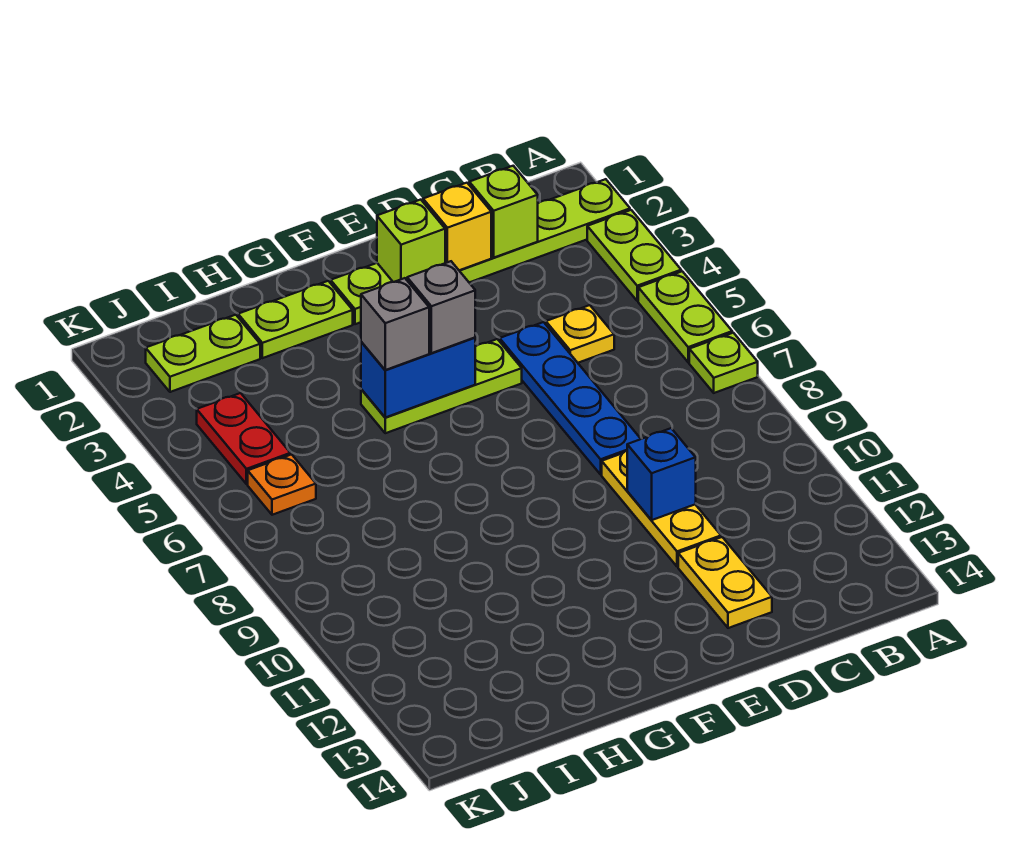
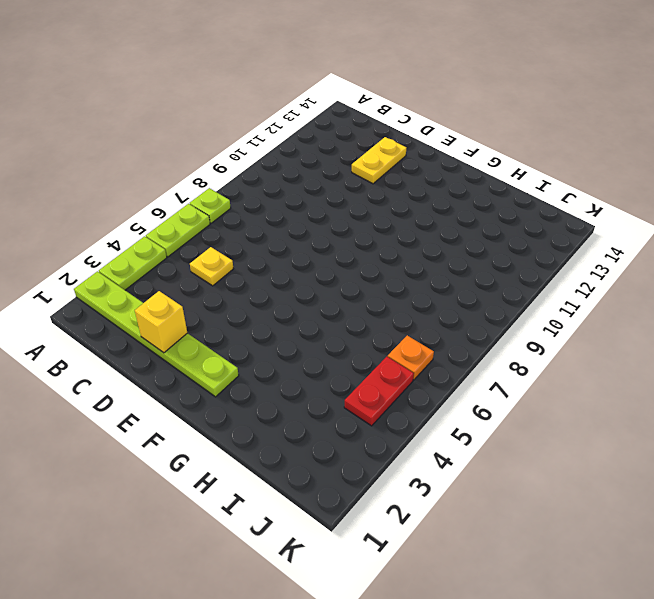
none -> blue 1x4 plate [500,322,641,474]
none -> yellow 1x3 plate [602,451,721,567]
none -> lime 1x3 plate [361,339,522,433]

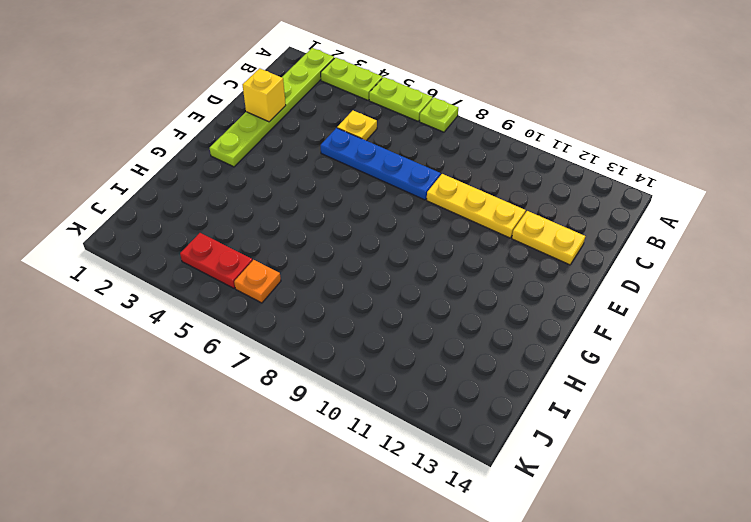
none -> lime 1x3 plate [361,339,522,433]
none -> lime 1x2 plate [238,281,353,358]
none -> lime 1x2 plate [146,315,260,392]

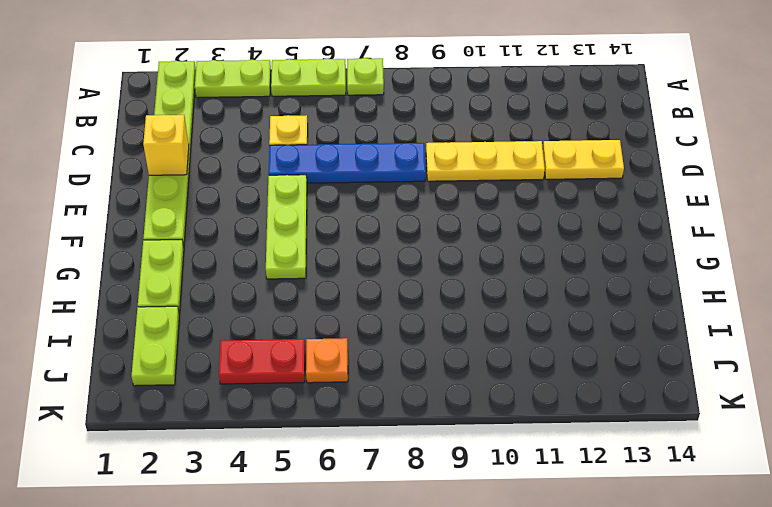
none -> lime 1x1 brick [469,166,538,258]
none -> blue 1x1 brick [627,428,696,520]
none -> lime 1x1 brick [377,200,445,282]

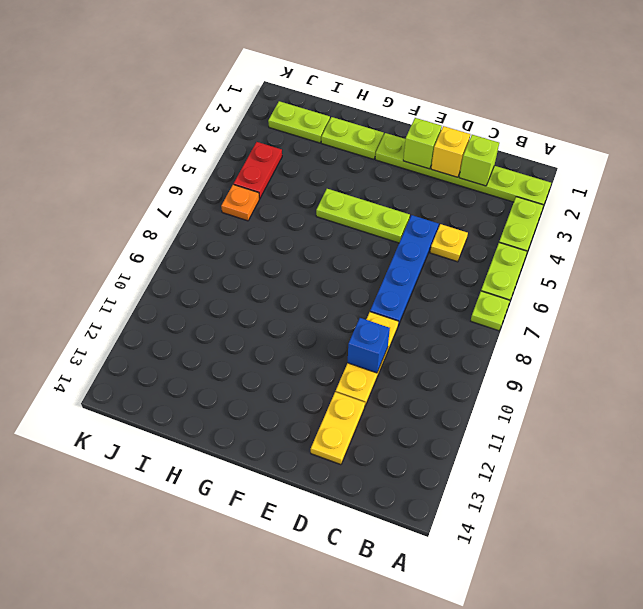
none -> blue 1x2 brick [361,338,475,417]
none -> grey 1x1 brick [407,261,475,353]
none -> grey 1x1 brick [361,278,429,370]

